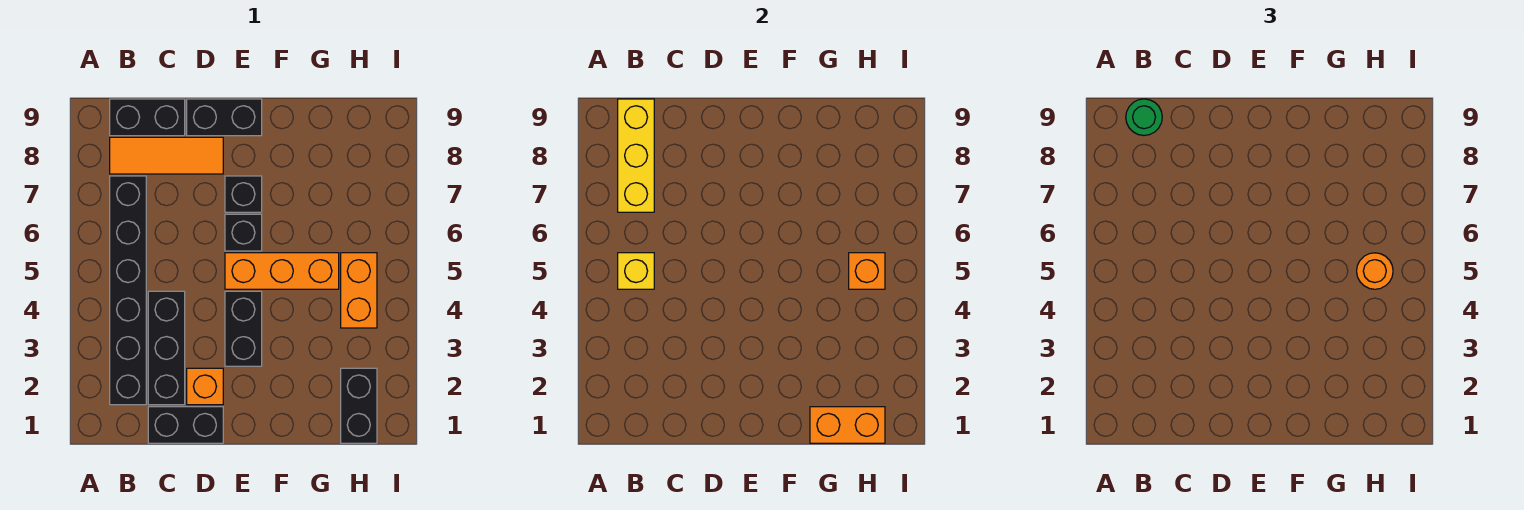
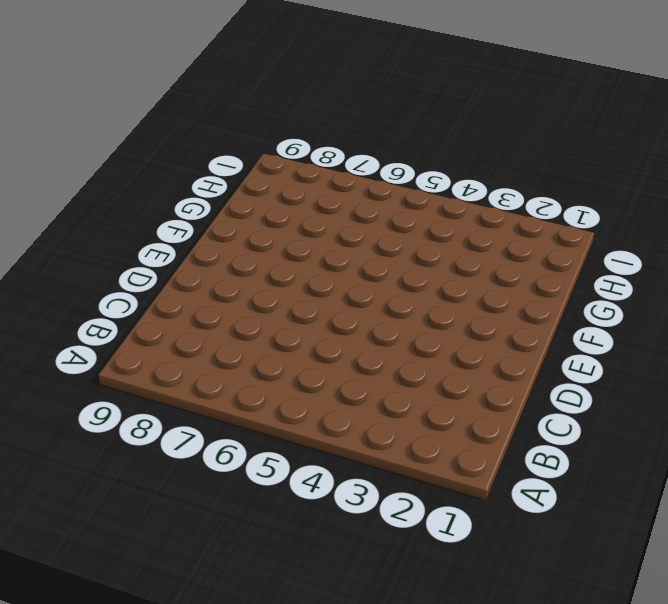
none -> black 1x6 brick [110,176,146,405]
none -> orange 1x3 tile [110,137,223,174]
none -> black 1x2 brick [110,99,185,136]

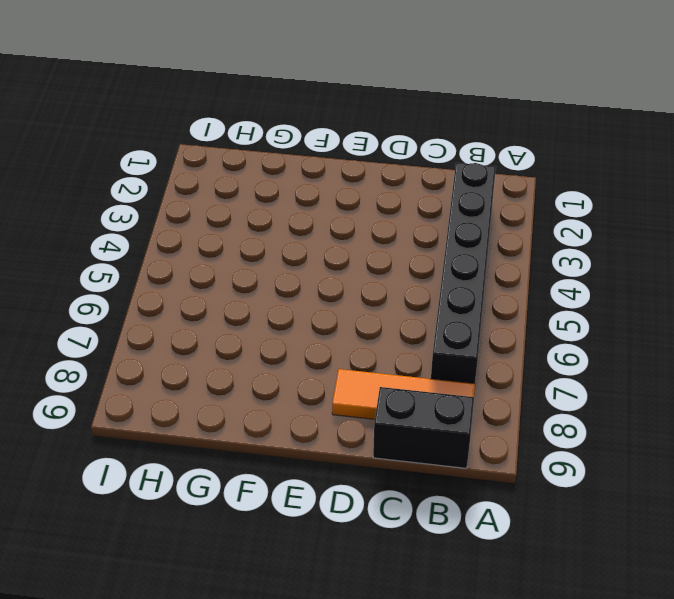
none -> black 1x2 brick [148,407,223,443]
none -> black 1x3 brick [148,291,185,405]
none -> orange 1x1 brick [187,368,223,405]

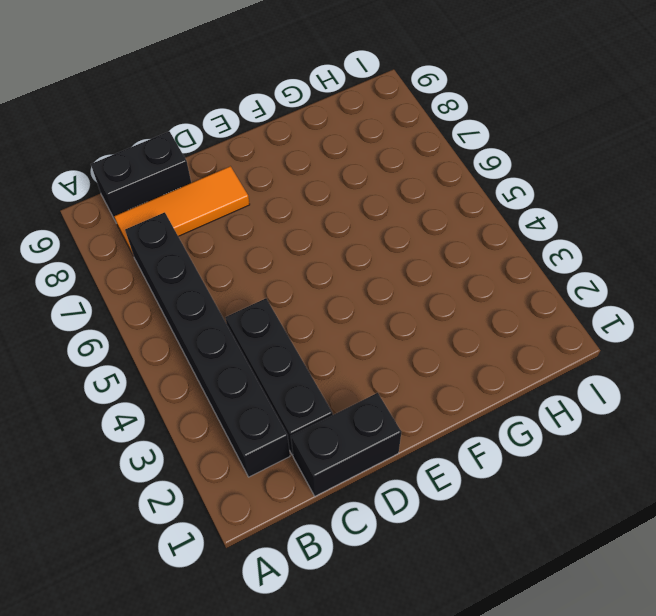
none -> orange 1x1 brick [187,368,223,405]
none -> black 1x2 brick [187,99,262,136]
none -> black 1x2 brick [225,291,262,366]

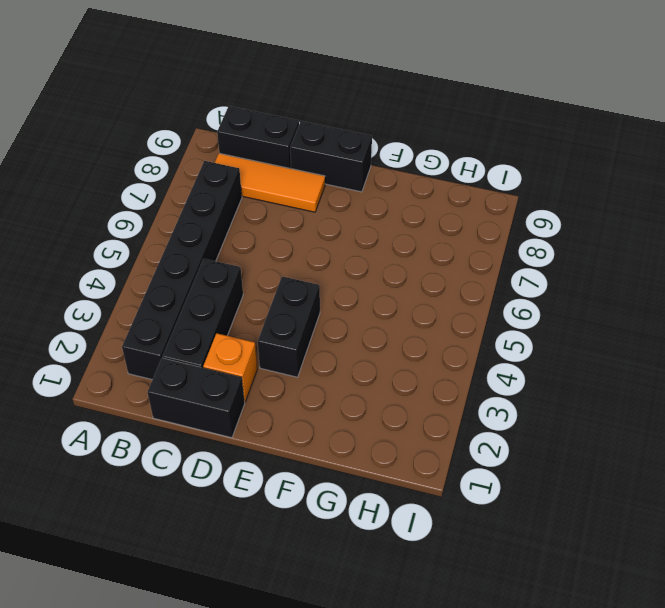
none -> orange 1x3 brick [225,253,339,289]
none -> black 1x1 brick [225,214,262,251]
none -> black 1x1 brick [225,176,262,212]

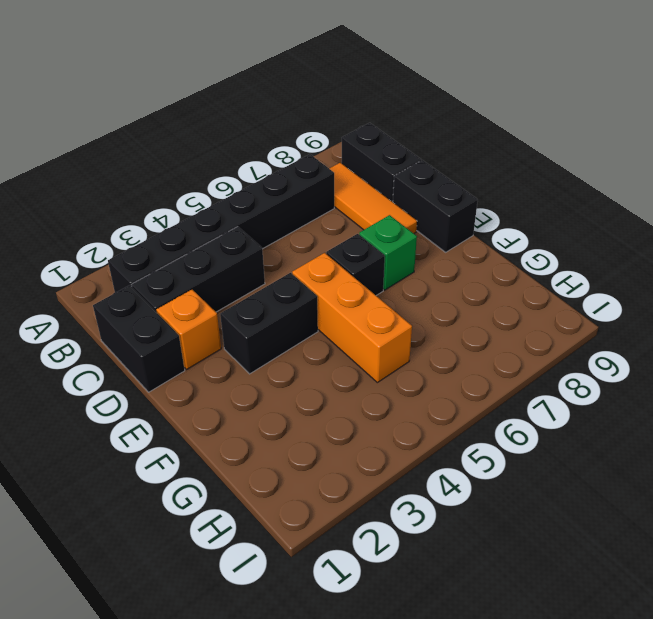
green 1x1 brick [359,215,417,290] -> black 1x1 brick [225,176,262,212]
none -> black 1x2 brick [341,368,377,443]
none -> orange 1x2 brick [341,253,377,328]
none -> yellow 1x1 brick [618,253,654,289]

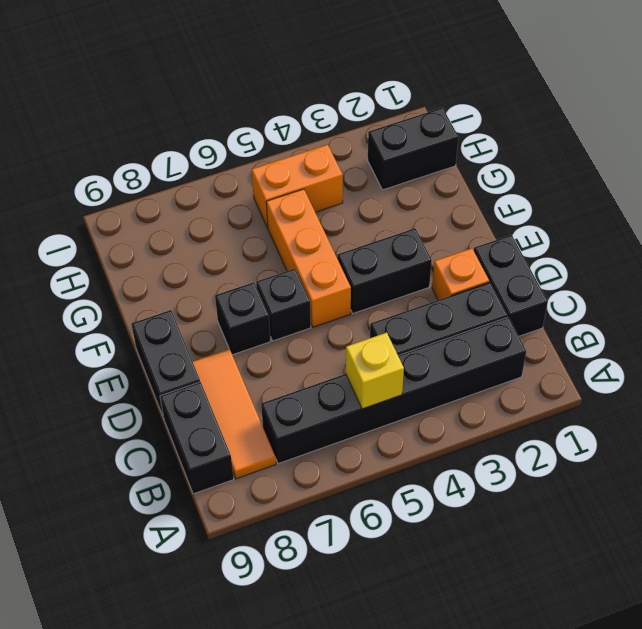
none -> yellow 1x3 brick [618,99,654,212]
none -> orange 1x2 brick [810,407,885,443]
none -> orange 1x1 brick [849,253,885,289]

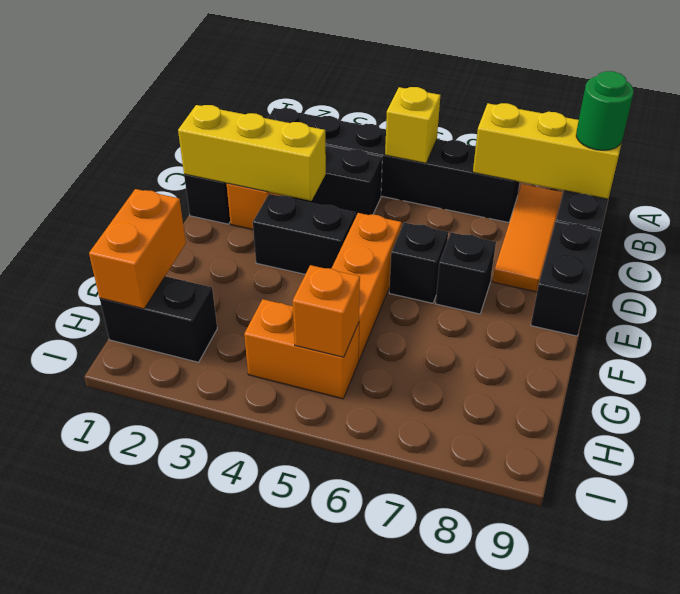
yellow 1x3 brick [178,105,326,201] -> none
none -> orange 1x1 round brick [1357,253,1393,289]

